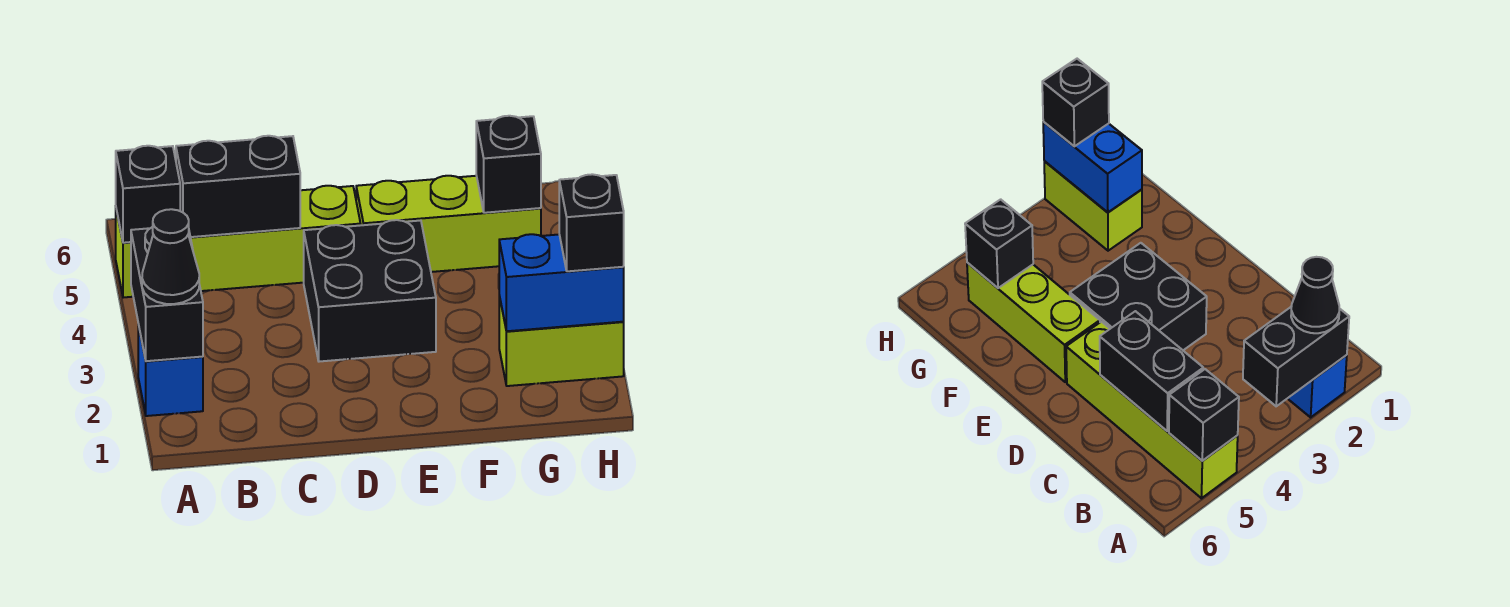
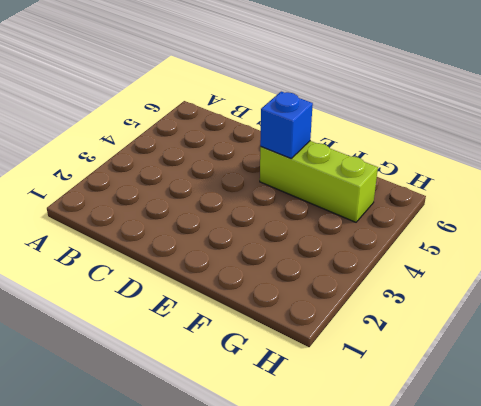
blue 1x1 brick [260,92,313,159] -> blue 1x1 brick moved to [138,325,203,416]
none -> lime 1x4 brick [116,186,361,298]
none -> black 2x2 brick [304,220,436,362]
none -> lime 1x2 brick [499,296,624,386]

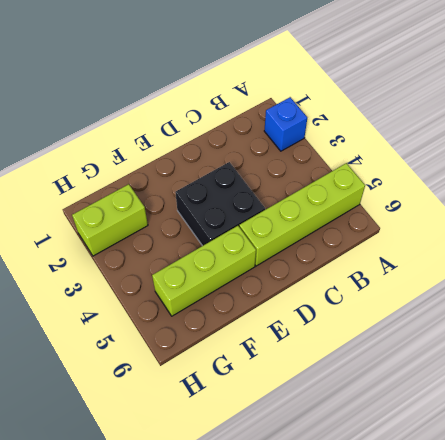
none -> black 1x2 brick [131,227,203,361]
none -> black 1x1 brick [116,146,180,243]
none -> black 1x2 brick [176,136,300,237]

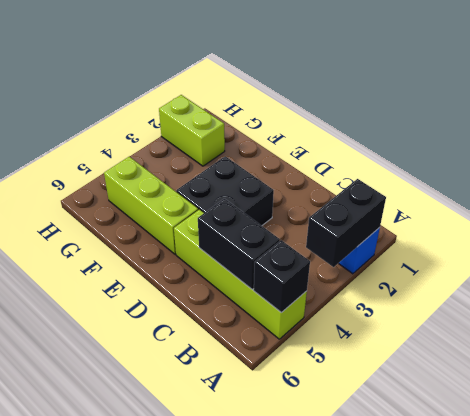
none -> blue 1x2 brick [499,234,624,331]
none -> black 1x1 brick [476,116,541,213]
none -> black 1x1 cone [142,209,199,304]

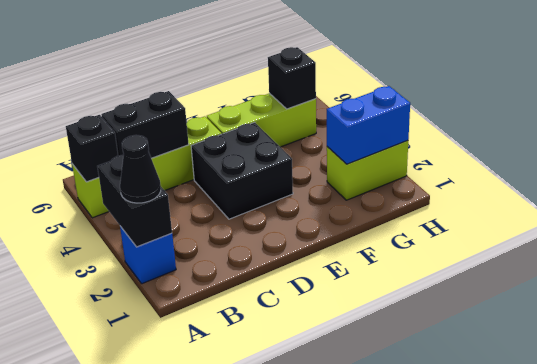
none -> black 1x1 brick [559,174,624,271]

